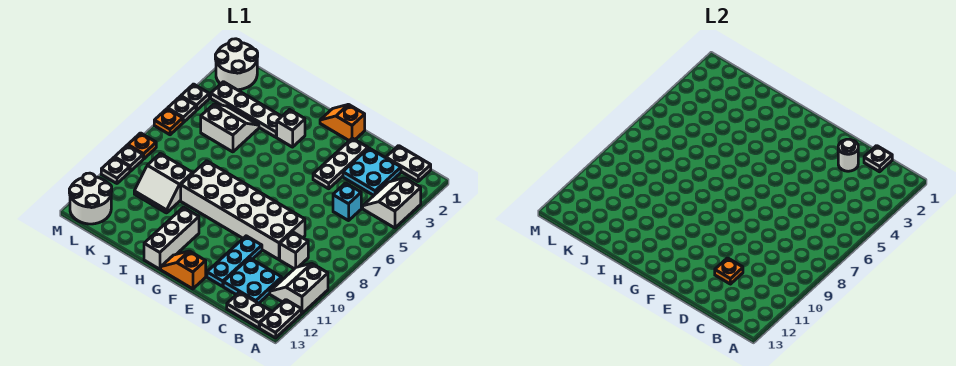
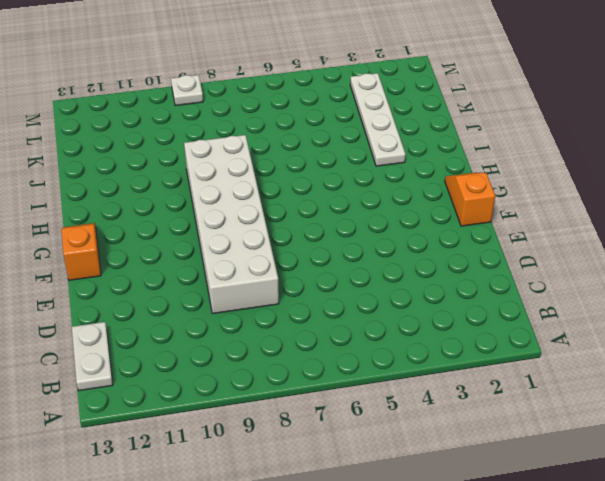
none -> white 2x2 slope [363,178,421,228]
none -> white 2x2 slope [270,264,328,313]
none -> white 1x2 plate [260,300,301,338]
none -> white 1x2 plate [386,146,431,181]

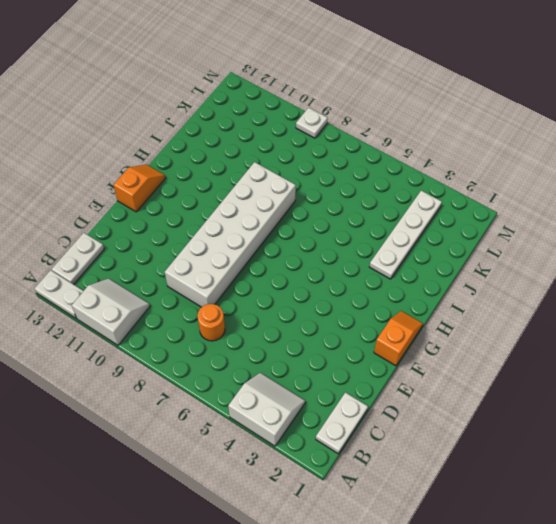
orange 1x1 round brick [197,304,225,341] -> none
none -> cyan 2x2 plate [343,148,401,195]
none -> cyan 1x1 brick [333,183,361,221]
none -> white 1x1 brick [280,232,308,269]
none -> cyan 2x2 plate [223,258,282,303]

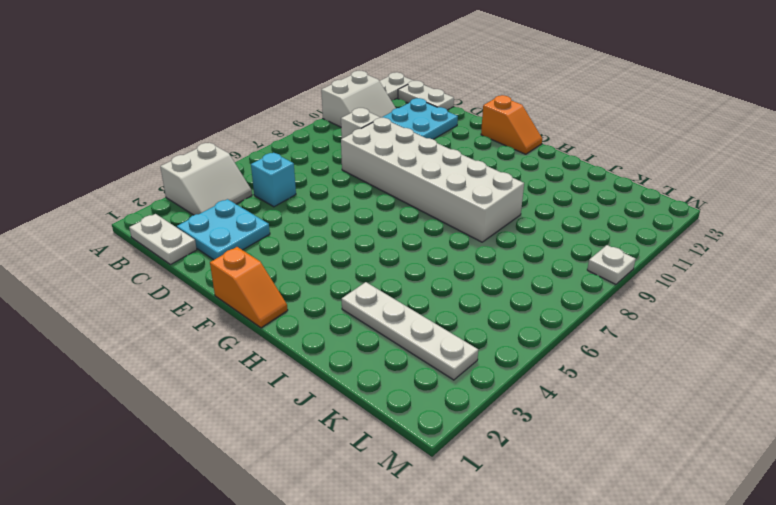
none -> white 1x3 plate [313,138,368,189]
none -> cyan 1x3 plate [207,236,262,286]
none -> white 1x1 brick [277,110,305,147]
none -> white 1x3 brick [144,207,199,269]

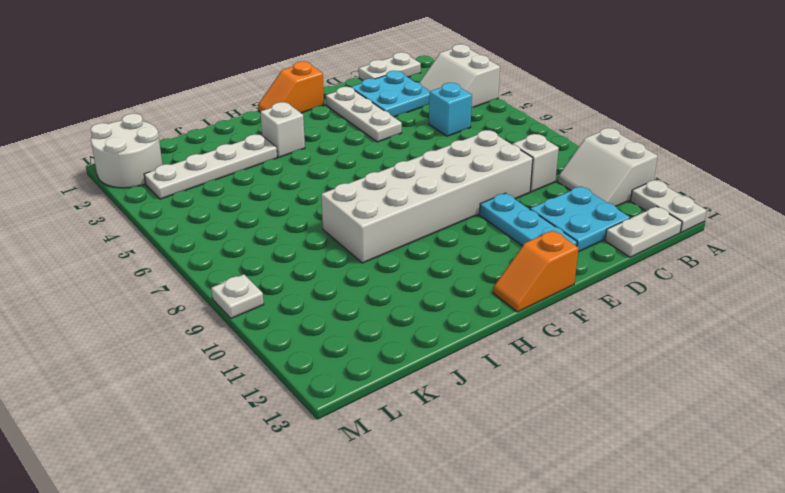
none -> white 1x3 brick [144,207,199,269]
none -> white 2x2 slope [201,104,259,152]
none -> white 2x2 slope [134,153,193,213]
none -> white 2x2 round brick [69,173,112,224]

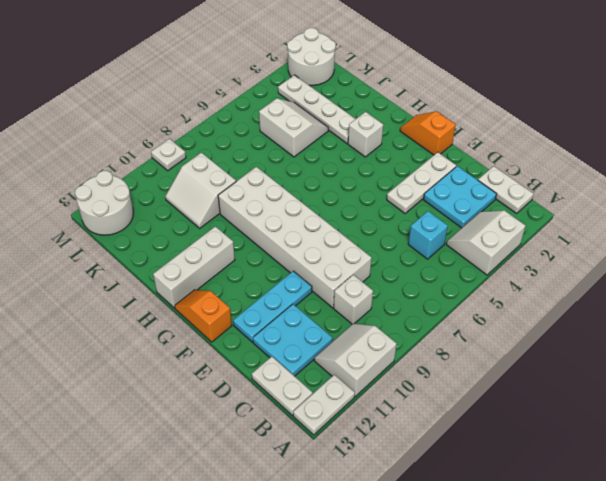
none -> white 1x1 plate [181,84,209,110]
none -> white 1x1 plate [168,96,196,122]
none -> orange 1x1 plate [154,109,183,135]
none -> orange 1x1 plate [128,133,156,159]

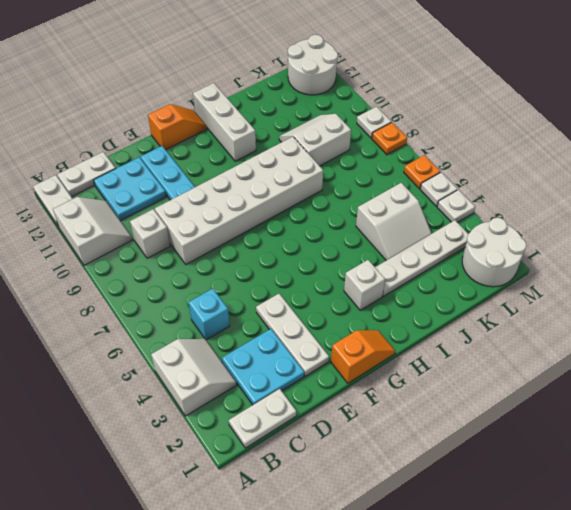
none -> white 1x1 plate [101,158,130,183]
none -> white 1x1 plate [864,146,892,172]
none -> white 1x1 round brick [838,139,858,171]
none -> orange 1x1 plate [715,258,743,284]

